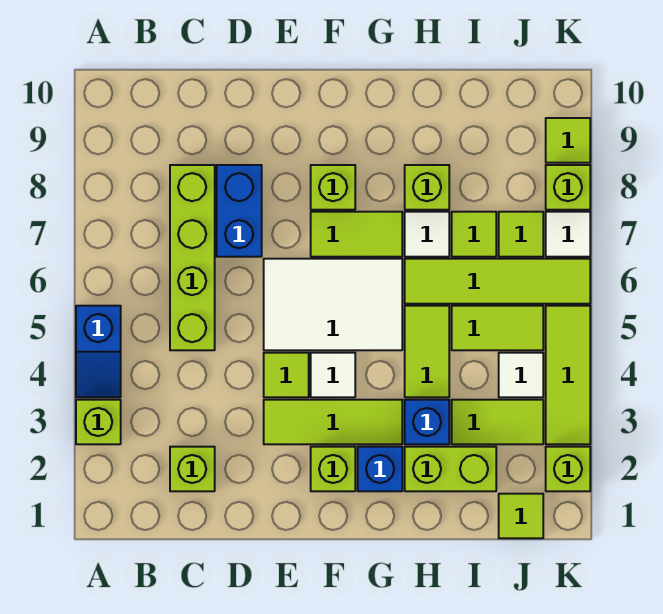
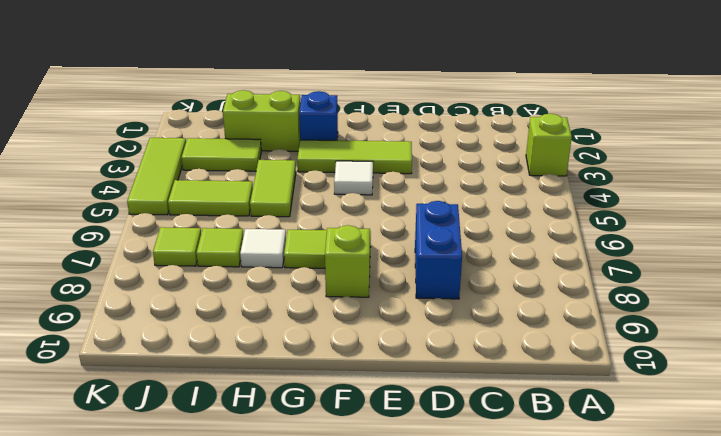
none -> blue 1x2 slope [76,306,121,397]
none -> lime 1x1 brick [170,447,215,491]
none -> lime 1x4 brick [170,165,215,350]
none -> lime 1x1 tile [264,353,309,397]

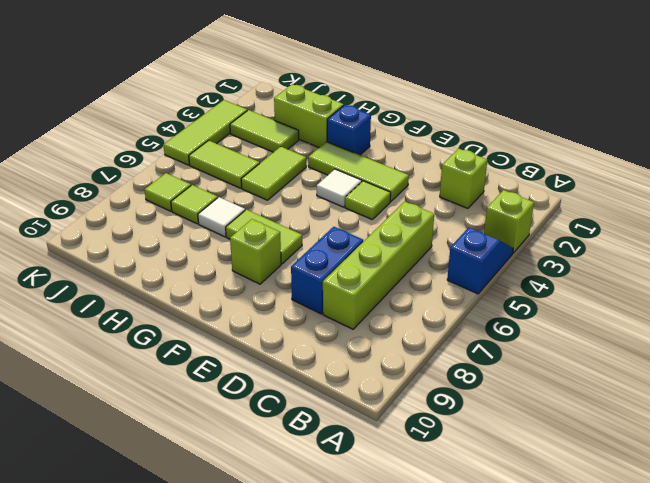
none -> white 2x3 tile [264,259,402,350]
none -> lime 1x1 brick [311,447,355,491]
none -> blue 1x1 brick [405,400,449,444]
none -> lime 1x4 tile [405,259,590,304]

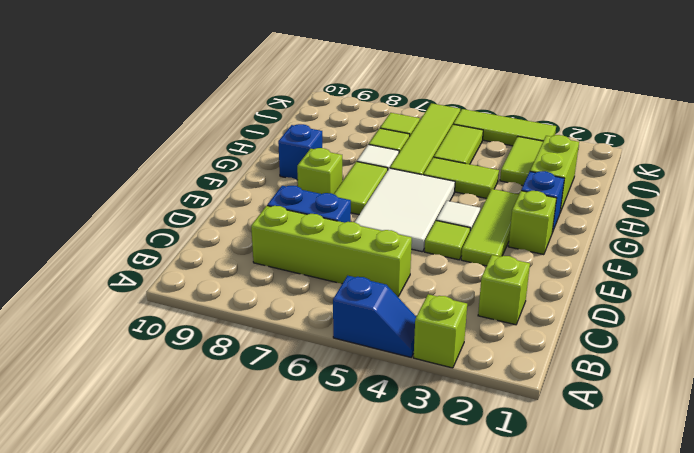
blue 1x1 brick [278,124,322,180] -> blue 1x1 brick moved to [405,400,449,444]
none -> lime 1x1 brick [405,165,449,210]
none -> lime 1x1 tile [499,494,543,538]
none -> white 1x1 tile [499,353,543,397]
none -> lime 1x1 brick [546,447,590,491]

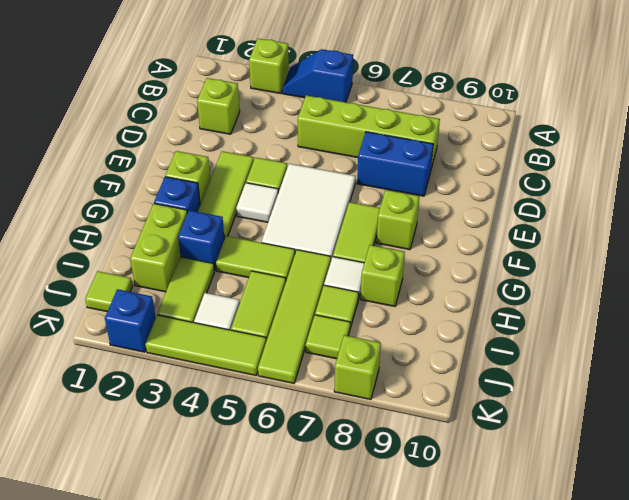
blue 1x1 brick [105,289,156,352] -> lime 1x1 brick [546,447,590,491]
none -> white 1x1 tile [546,212,590,257]
none -> lime 1x1 tile [546,118,590,163]

